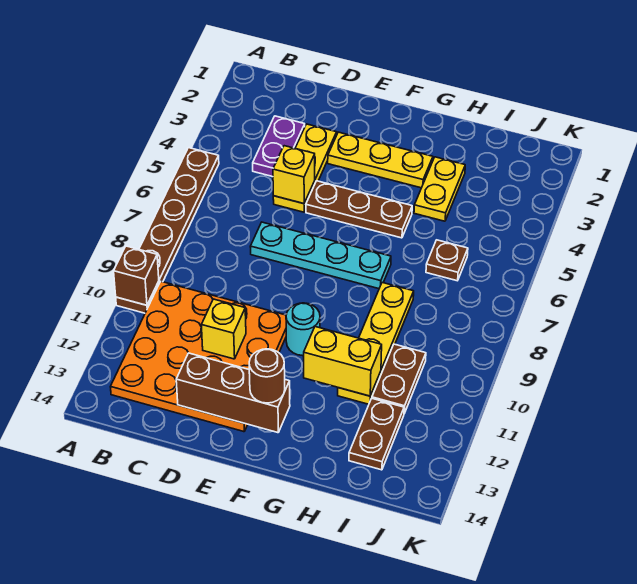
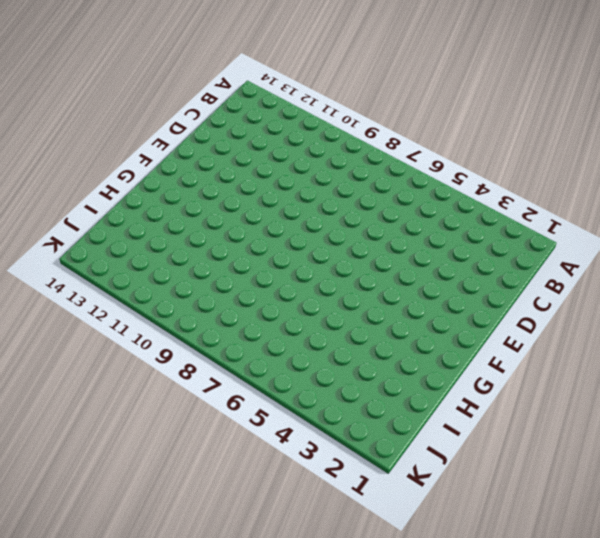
none -> brown 1x6 plate [116,148,219,313]
none -> orange 4x4 plate [111,282,286,432]
none -> purple 1x2 plate [253,116,305,177]

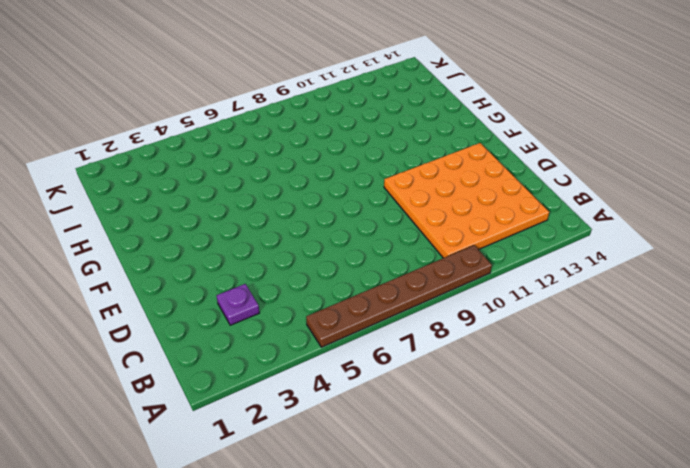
purple 1x1 plate [217,284,259,325] -> purple 1x2 plate [253,116,305,177]
none -> yellow 1x3 plate [273,124,337,212]
none -> cyan 1x4 plate [250,222,391,289]
none -> yellow 1x3 plate [328,132,433,188]

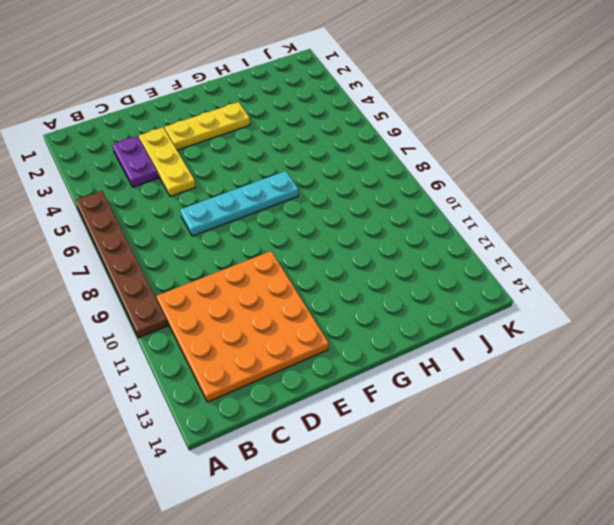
none -> brown 1x3 plate [306,181,412,238]
none -> cyan 1x1 round brick [286,303,320,356]
none -> yellow 1x2 plate [414,157,465,221]

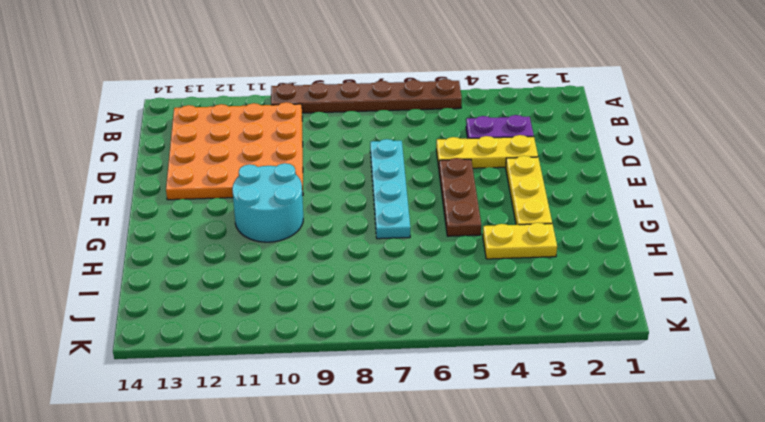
cyan 2x2 round brick [232,163,303,242] -> cyan 1x1 round brick [286,303,320,356]
none -> yellow 1x4 plate [338,283,414,404]
none -> brown 1x1 plate [426,240,468,281]
none -> brown 1x2 plate [372,344,426,413]

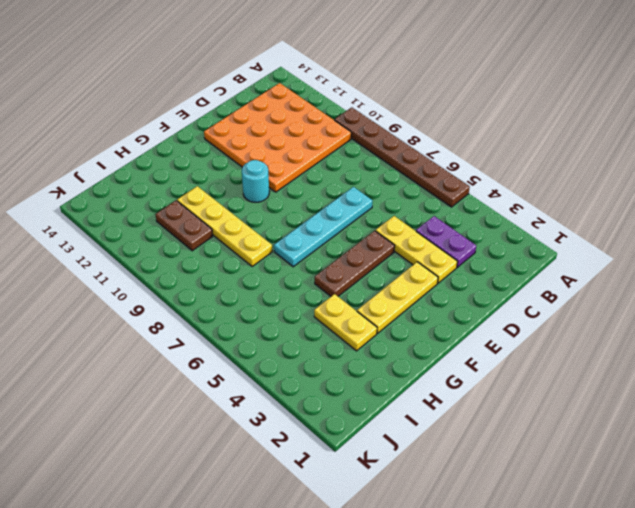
none -> brown 1x1 plate [426,240,468,281]
none -> brown 1x2 plate [349,399,404,470]
none -> brown 1x1 brick [114,246,159,305]

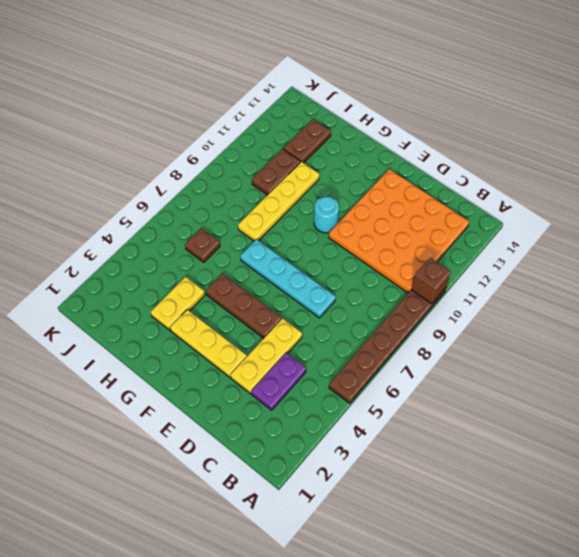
none -> yellow 1x1 brick [273,146,315,204]
none -> yellow 1x1 brick [201,299,246,359]
none -> brown 1x3 brick [176,353,290,433]

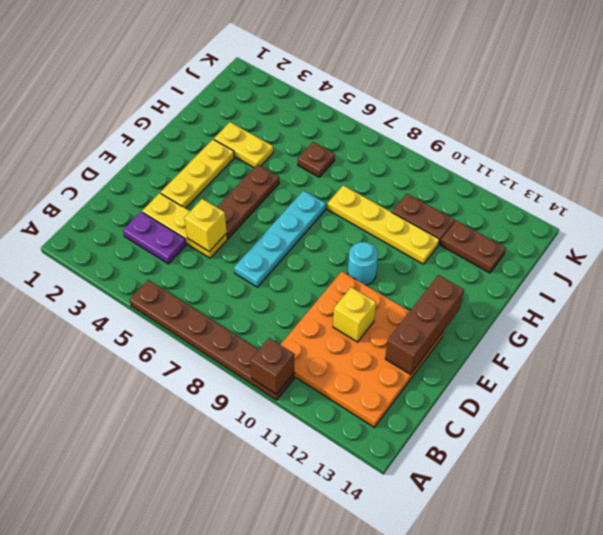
none -> yellow 1x2 brick [304,327,382,396]
none -> brown 1x1 round brick [249,349,285,403]

